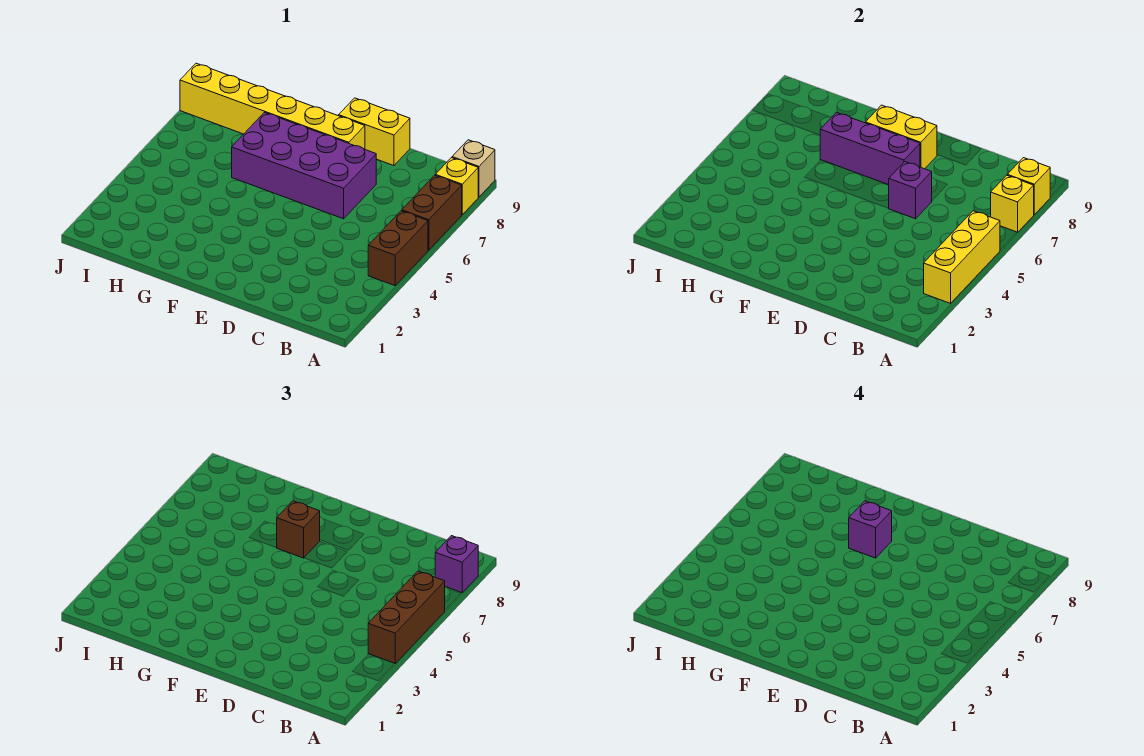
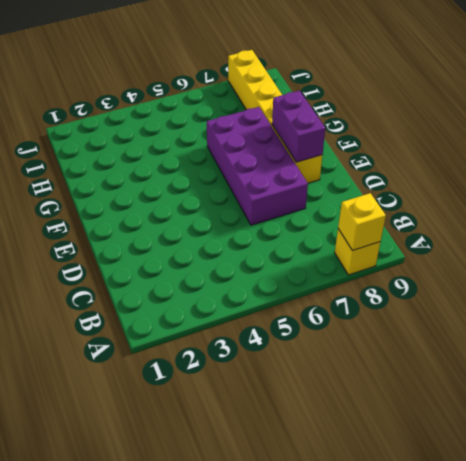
purple 1x2 brick [272,91,325,162] -> yellow 1x2 brick [865,105,937,169]
none -> brown 1x2 brick [368,211,428,286]
none -> brown 1x2 brick [402,175,462,250]
none -> tan 1x1 brick [452,140,495,197]

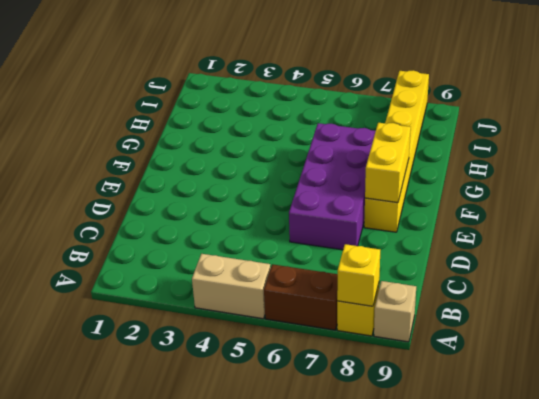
tan 1x2 brick [192,254,271,319] -> brown 1x2 brick [368,211,428,286]
none -> yellow 1x2 brick [339,98,410,166]
none -> yellow 1x3 brick [924,211,1000,303]
none -> yellow 1x1 brick [991,175,1034,232]

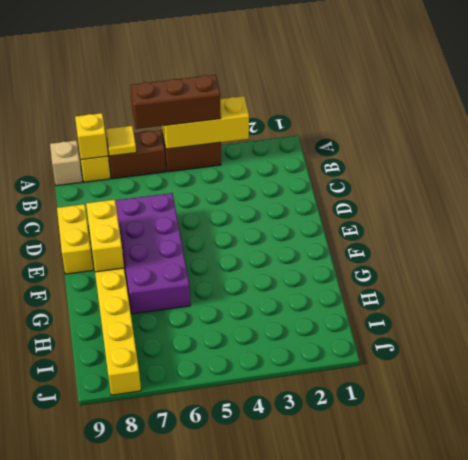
yellow 1x1 tile [106,126,136,156] -> yellow 1x1 brick [991,175,1034,232]
none -> purple 1x1 brick [888,162,932,219]
none -> purple 1x3 brick [820,112,920,185]
none -> purple 1x1 brick [435,536,478,593]

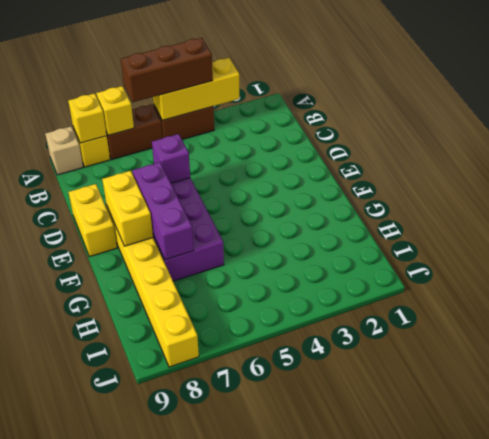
none -> purple 1x1 brick [435,536,478,593]
none -> brown 1x1 brick [277,501,320,558]
none -> purple 1x1 brick [849,501,892,558]

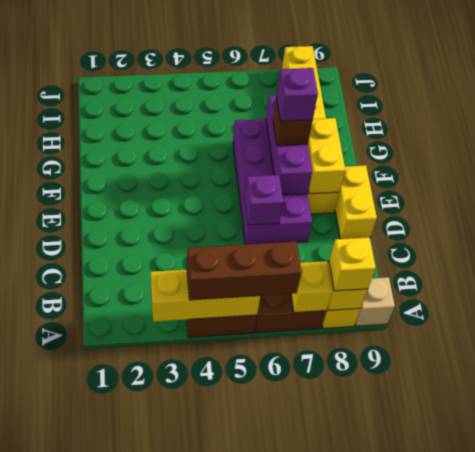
yellow 1x1 brick [329,237,376,291] -> purple 1x1 brick [435,536,478,593]

